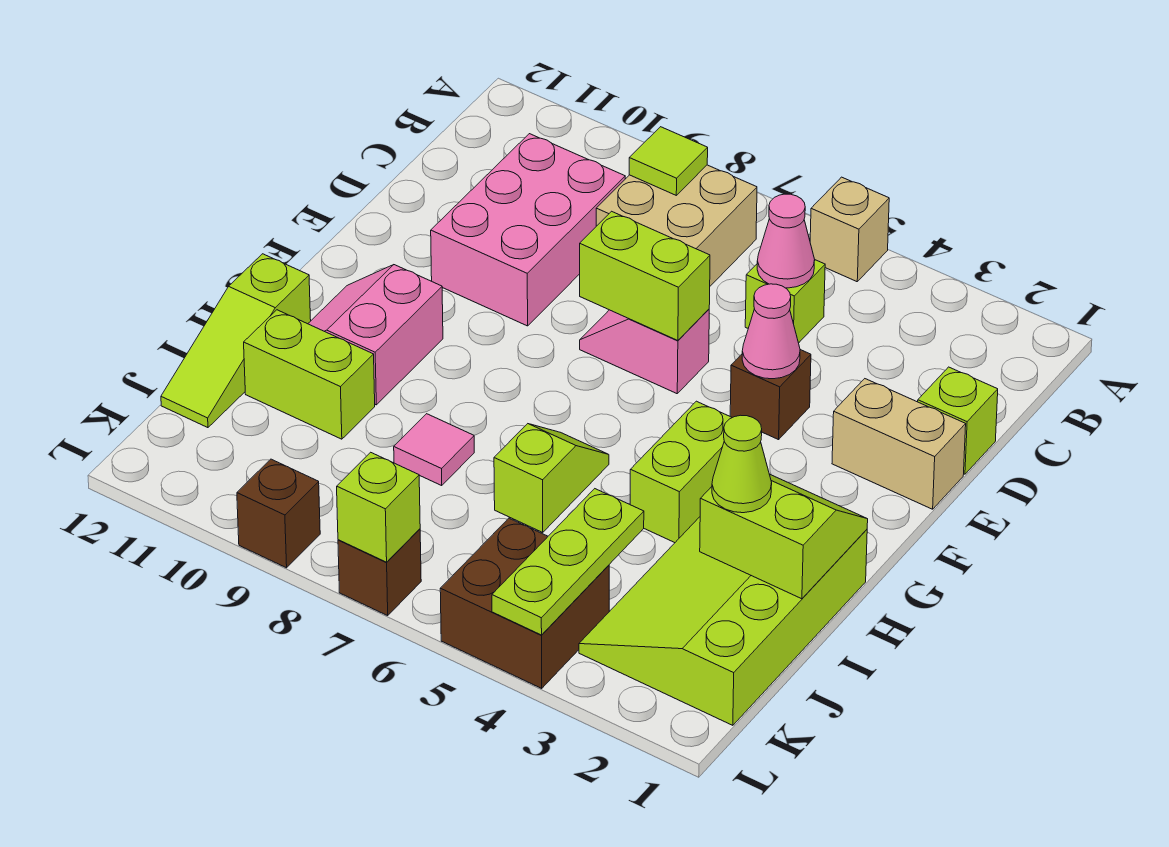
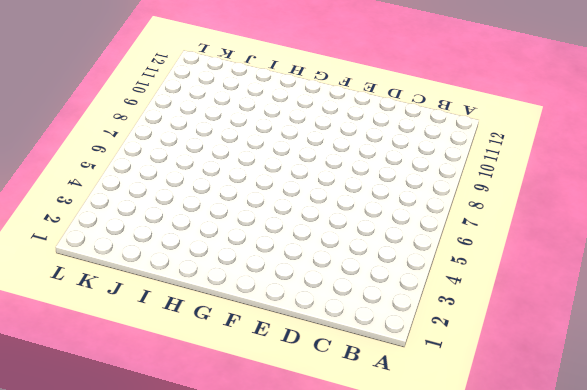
none -> tan 1x1 brick [810,177,889,282]
none -> tan 2x2 brick [596,165,757,286]
none -> lime 1x1 brick [745,260,825,343]

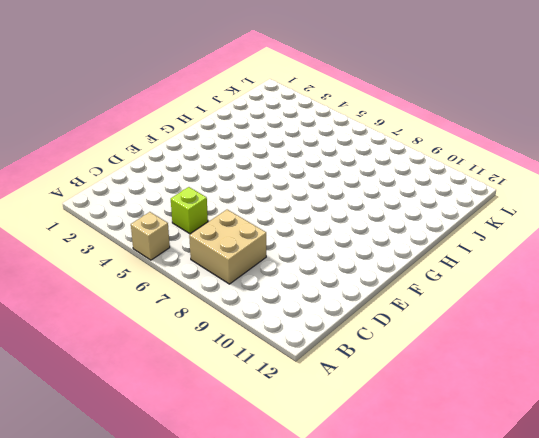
none -> pink 2x3 brick [431,134,625,326]
none -> lime 1x1 brick [918,367,998,474]
none -> tan 1x2 brick [832,379,966,509]

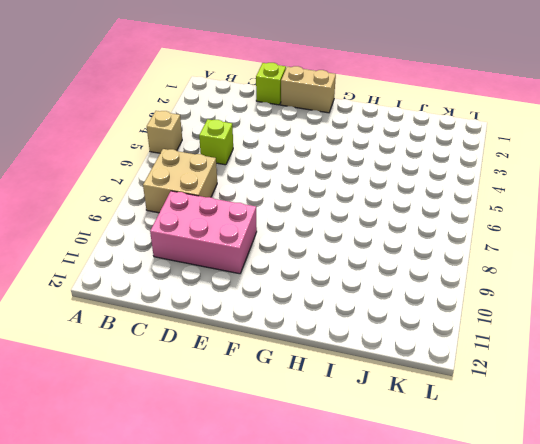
tan 1x2 brick [281,66,336,113] -> tan 1x2 brick turned to [832,379,966,509]
none -> brown 1x1 brick [730,350,811,440]
none -> pink 1x2 slope [580,309,709,394]
none -> lime 1x2 brick [630,401,732,543]

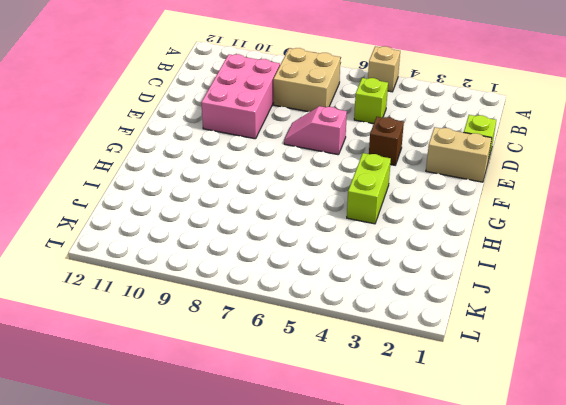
none -> pink 2x2 slope [308,265,443,405]
none -> lime 3x4 slope [579,517,867,725]
none -> lime 1x2 slope [494,424,609,533]

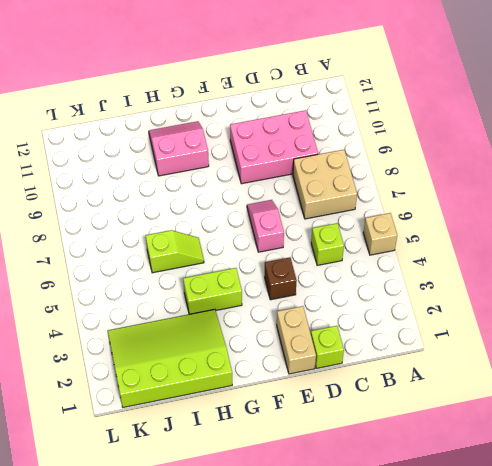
none -> lime 1x3 slope [161,254,311,428]
none -> pink 1x1 tile [394,414,474,485]
none -> lime 1x2 brick [244,310,375,439]

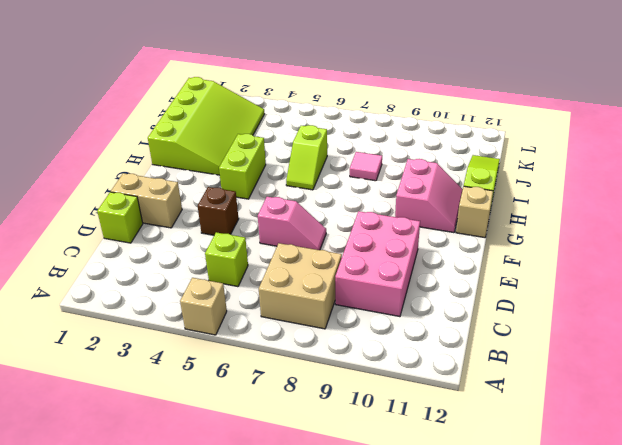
tan 1x1 brick [456,186,493,238] -> none
none -> lime 1x2 brick [244,310,375,439]
none -> brown 2x2 brick [440,518,609,688]
none -> brown 1x1 brick [338,529,421,615]

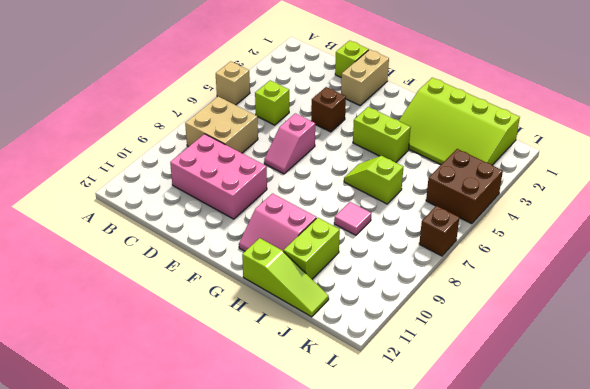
none -> brown 1x1 brick [237,459,320,568]
none -> lime 1x1 tile [629,127,708,195]
none -> pink 1x1 cone [757,194,815,288]

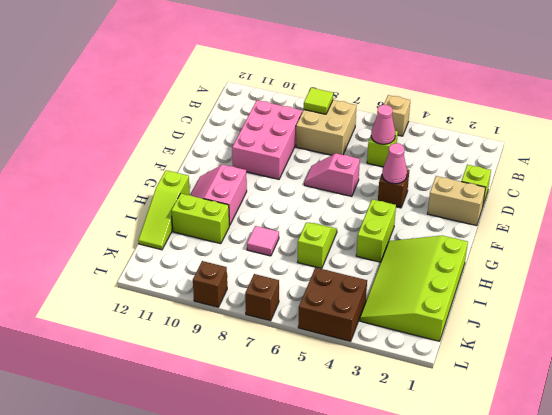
none -> lime 1x2 brick [580,211,710,341]
none -> lime 2x2 slope [700,474,868,599]
none -> lime 1x3 plate [492,489,644,635]

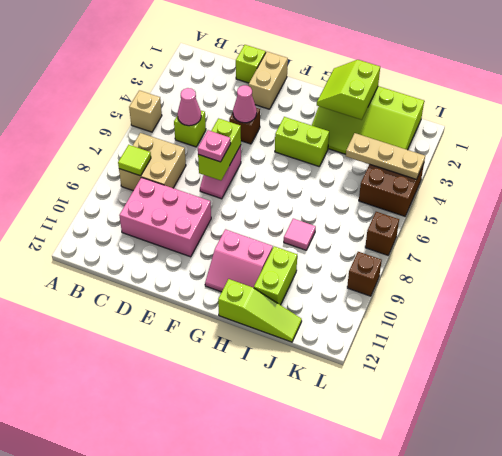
pink 1x1 plate [198,130,231,162] -> none
tan 1x3 plate [346,133,425,180] -> lime 1x3 plate [492,489,644,635]
none -> lime 1x2 slope [494,424,609,533]
none -> lime 1x1 brick [337,452,420,562]
none -> lime 1x1 cone [712,415,772,513]

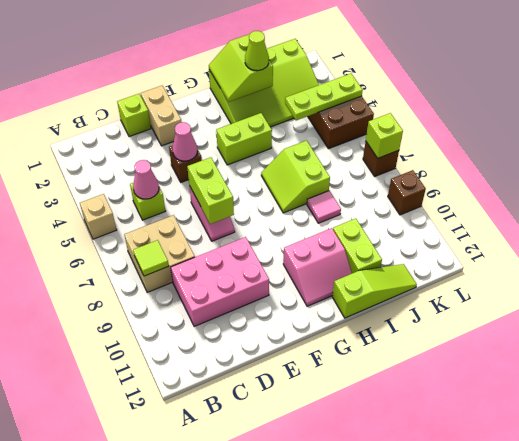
lime 2x2 slope [261,140,330,213] -> lime 1x2 slope [494,424,609,533]

